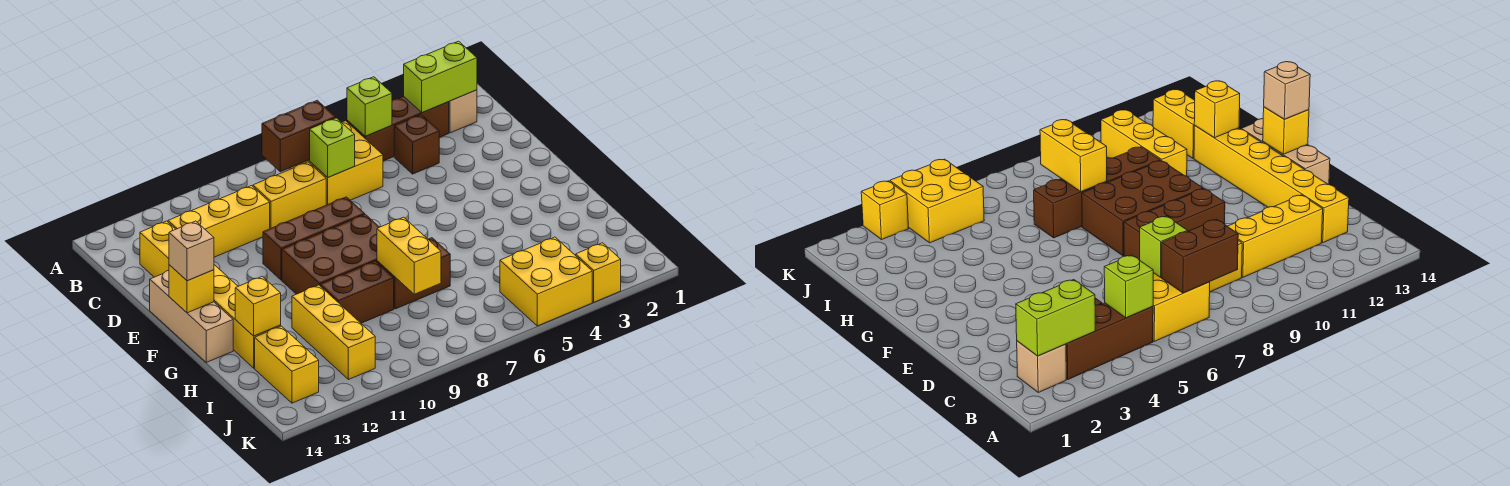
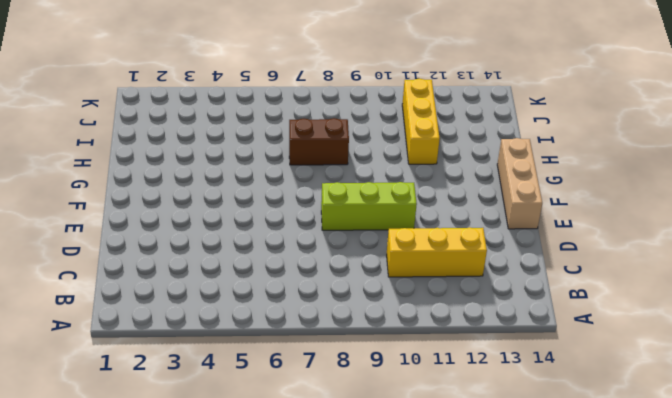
lime 1x3 brick [321,182,417,230] -> brown 1x3 brick [263,197,365,280]
none -> tan 1x1 brick [449,90,477,133]
none -> brown 1x3 brick [347,96,449,161]
none -> yellow 2x2 brick [290,121,383,205]

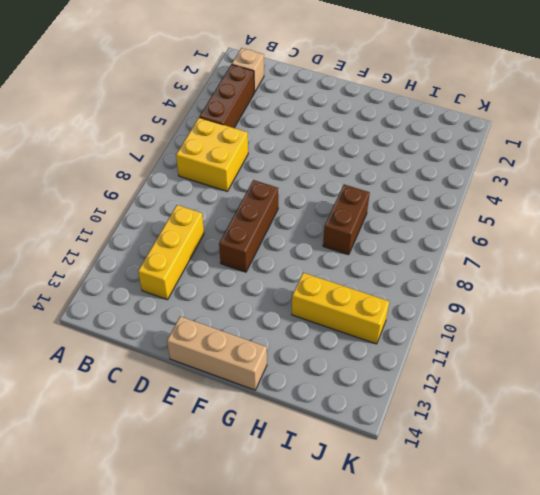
none -> brown 1x1 brick [394,115,439,174]
none -> yellow 1x2 brick [253,162,326,229]
none -> yellow 1x6 brick [140,221,281,368]

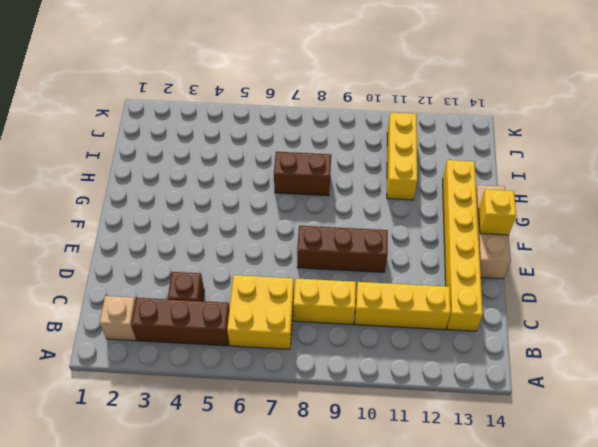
none -> brown 2x3 brick [282,215,379,294]
none -> brown 1x2 brick [320,261,394,323]
none -> yellow 1x2 brick [255,326,319,403]

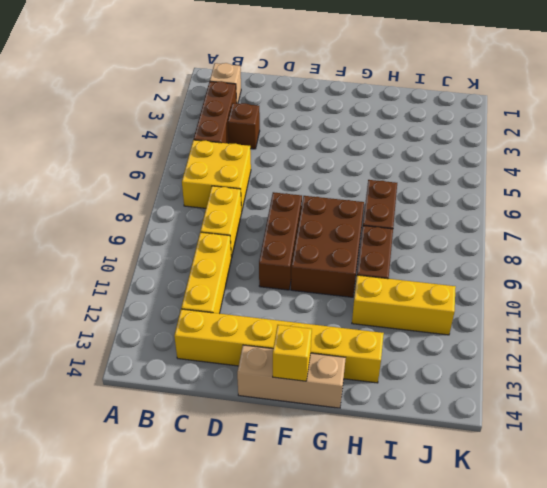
none -> yellow 1x2 brick [255,326,319,403]
none -> yellow 2x2 brick [500,237,592,326]
none -> yellow 1x1 brick [576,243,621,302]

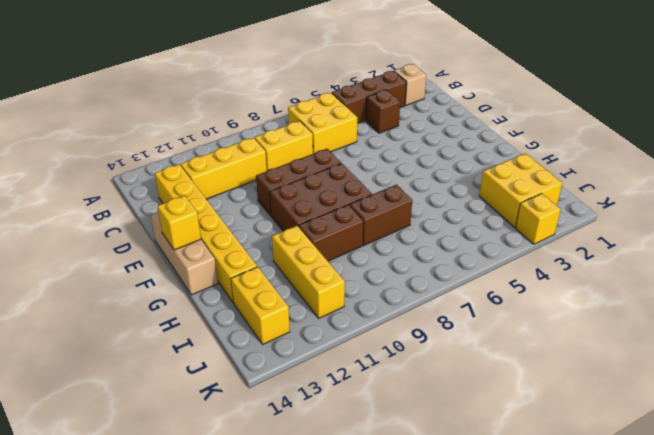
yellow 2x2 brick [479,153,562,227] -> yellow 2x2 brick moved to [500,237,592,326]
none -> lime 1x2 brick [404,41,477,113]
none -> lime 1x1 brick [347,77,392,136]
none -> brown 1x2 brick [262,100,336,172]

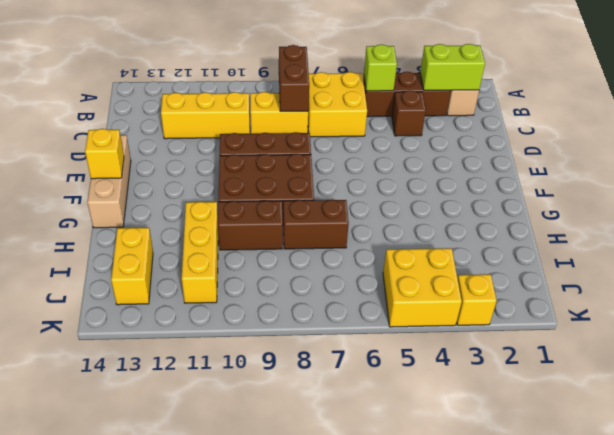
brown 1x2 brick [279,45,309,111] -> brown 1x2 brick turned to [262,100,336,172]
none -> yellow 1x6 brick [140,221,281,368]
none -> lime 1x1 brick [310,118,355,177]
none -> yellow 1x2 brick [377,217,441,294]

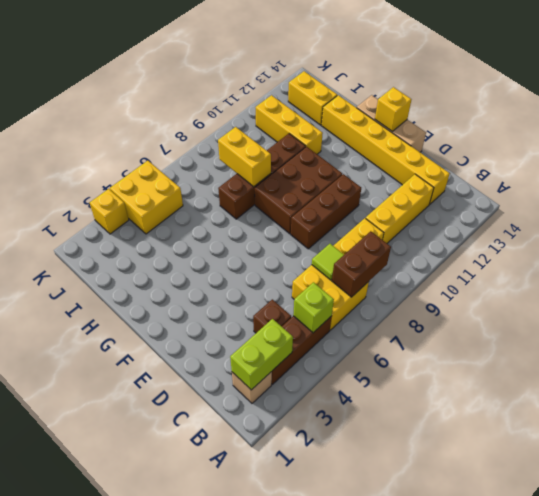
lime 1x1 tile [312,244,344,280] -> lime 1x1 brick [310,118,355,177]
none -> yellow 1x1 brick [235,276,281,336]
none -> tan 1x1 brick [169,221,214,281]

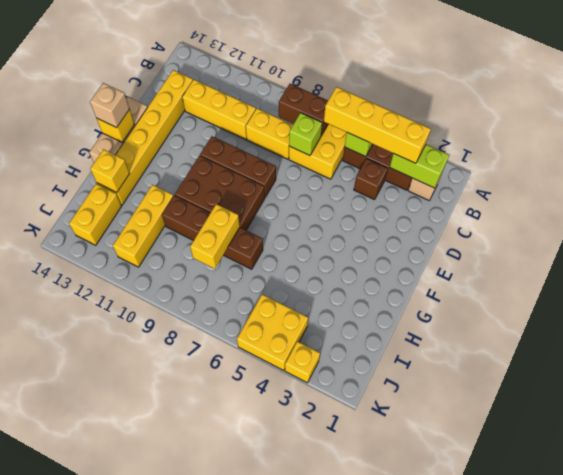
yellow 1x4 brick [324,87,431,163] -> none

